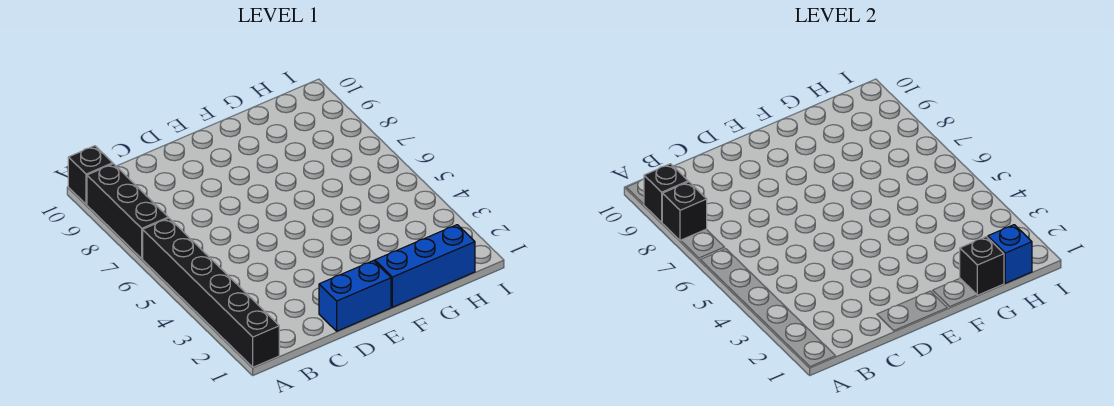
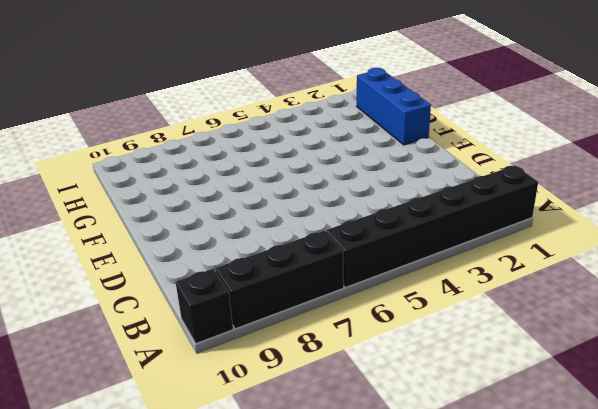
none -> blue 1x2 brick [319,261,391,331]
none -> black 1x1 brick [662,182,707,241]

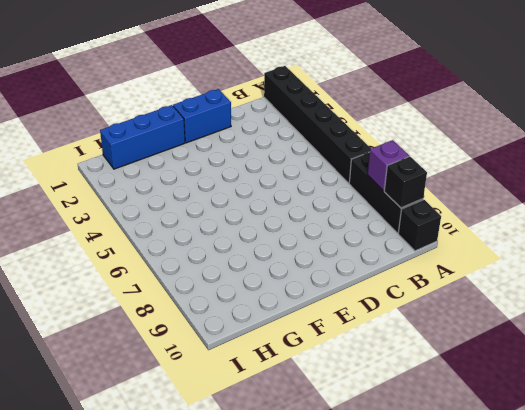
purple 1x1 brick [368,140,409,191] -> black 1x1 brick [662,182,707,241]
none -> black 1x1 brick [960,237,1004,295]
none -> blue 1x1 brick [988,225,1032,283]

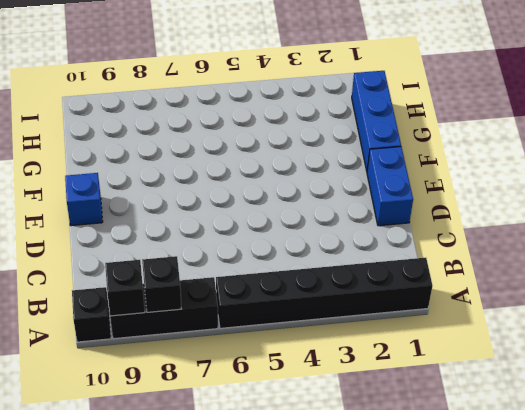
blue 1x1 brick [65,173,103,226] -> blue 1x1 brick moved to [988,225,1032,283]
none -> black 1x1 brick [960,237,1004,295]

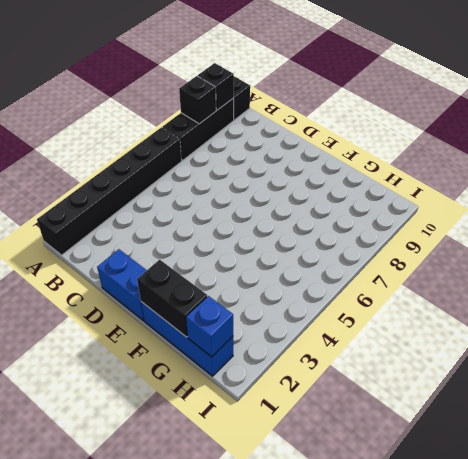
black 1x2 brick [137,260,207,337] -> black 1x1 brick [960,237,1004,295]

